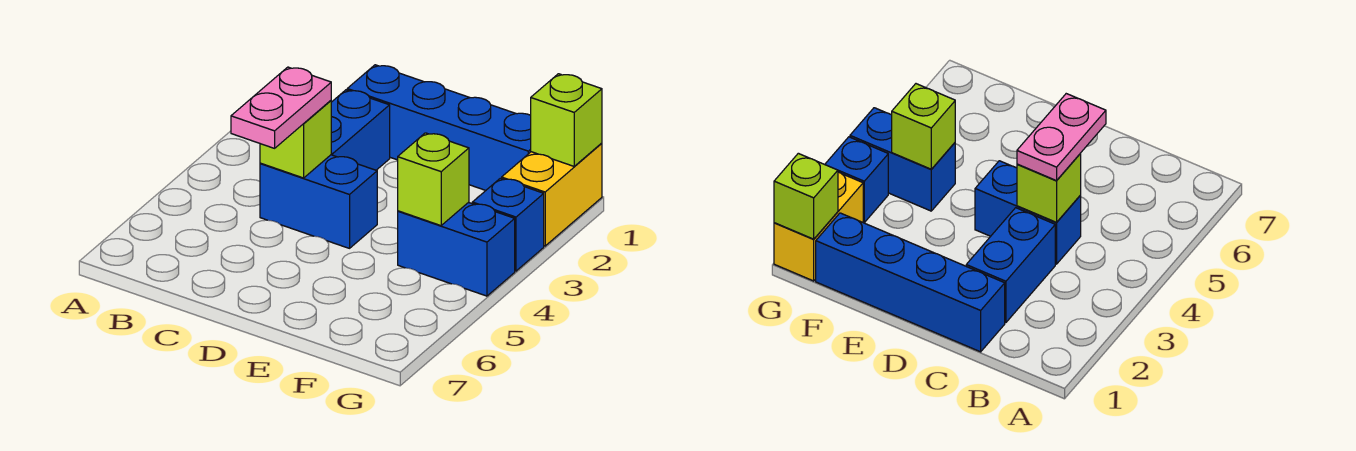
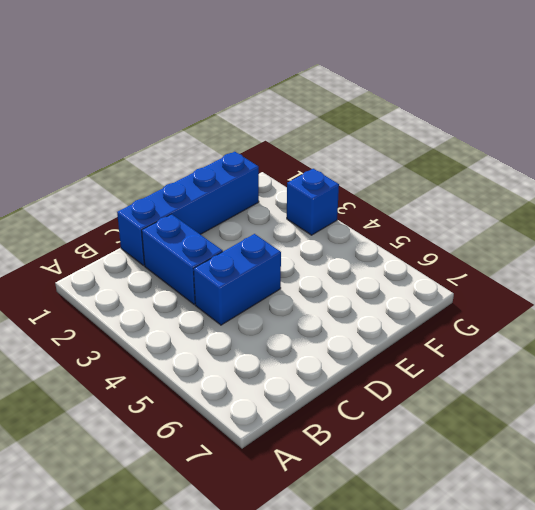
none -> blue 1x2 brick [398,202,515,296]
none -> yellow 1x2 brick [502,143,602,246]

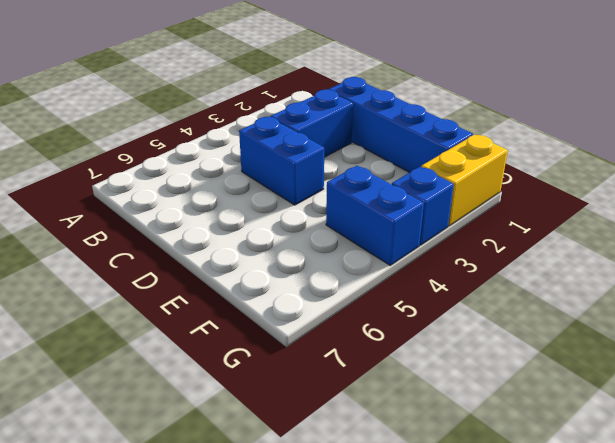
none -> lime 1x1 brick [260,101,331,178]
none -> lime 1x1 brick [398,133,469,226]

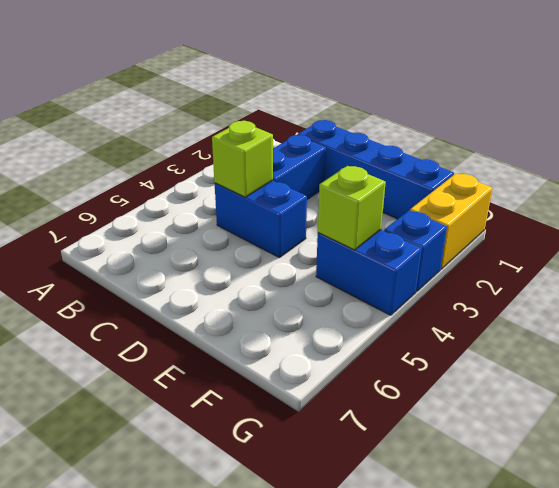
none -> lime 1x1 brick [531,74,602,166]
none -> pink 1x2 plate [231,67,331,148]

